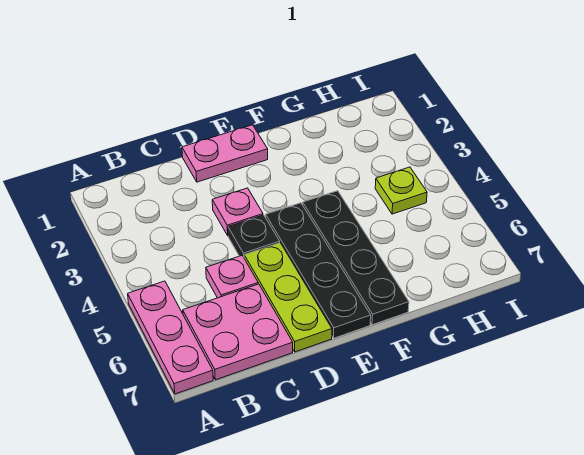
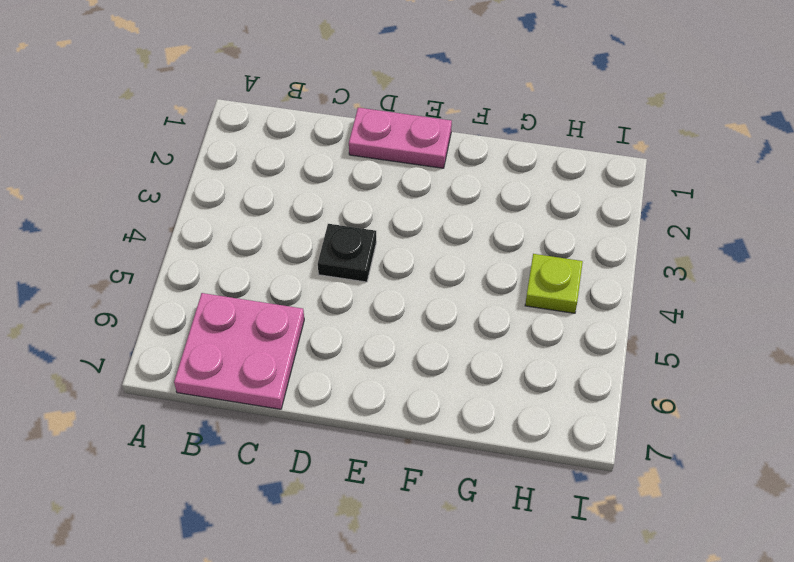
none -> pink 1x3 plate [128,281,213,394]
none -> pink 1x1 plate [206,256,258,298]

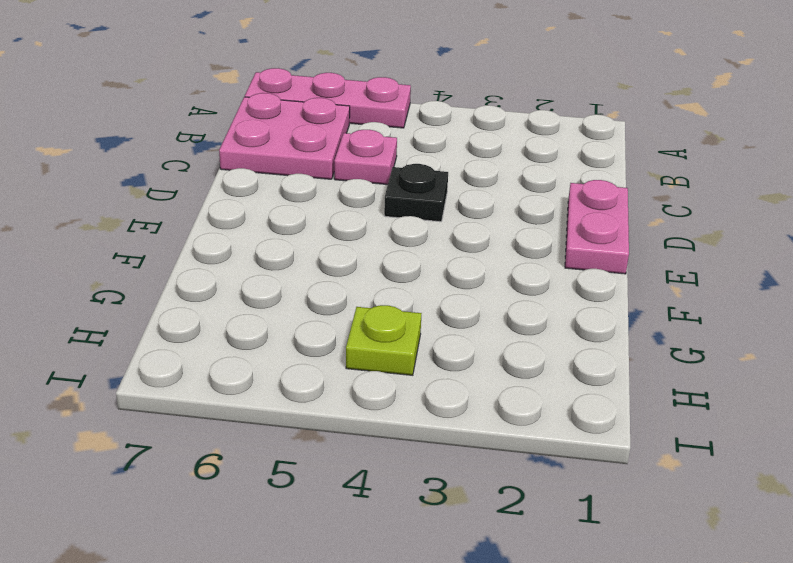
none -> pink 1x1 plate [212,188,263,235]
none -> lime 1x3 plate [244,243,332,352]

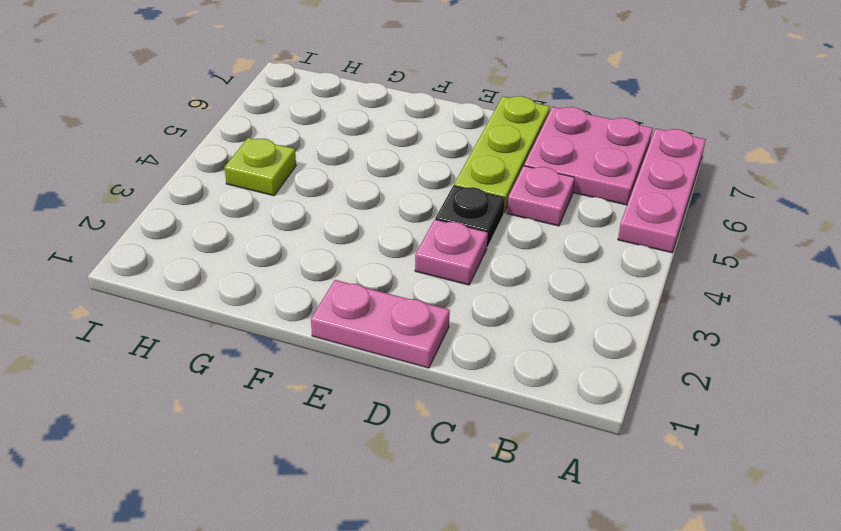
none -> black 1x4 plate [266,203,371,338]
none -> black 1x4 plate [303,191,409,325]

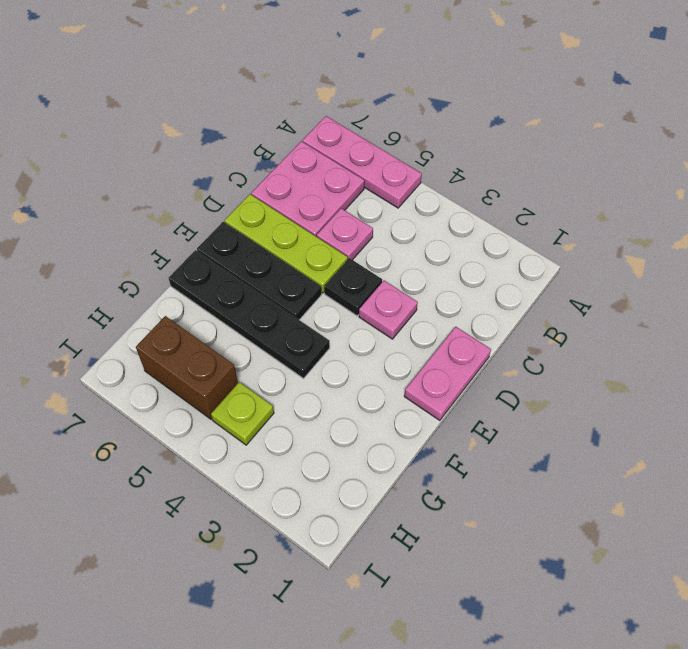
black 1x3 plate [197,222,322,320] -> black 1x4 plate [266,203,371,338]
brown 1x2 brick [136,316,238,419] -> none

